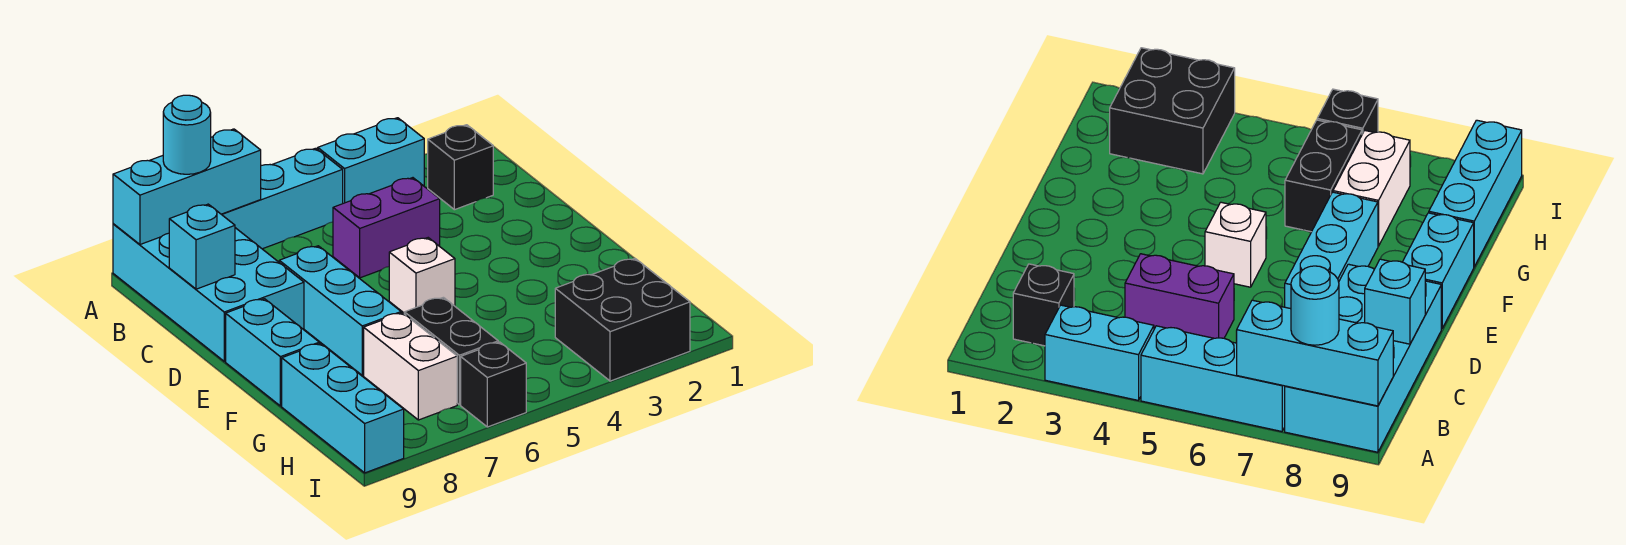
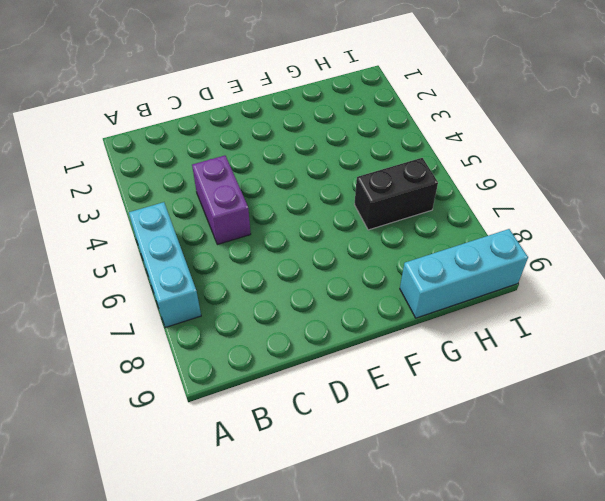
none -> cyan 1x2 brick [318,118,424,203]
none -> cyan 2x4 brick [113,224,304,361]
none -> black 1x1 brick [428,125,493,210]

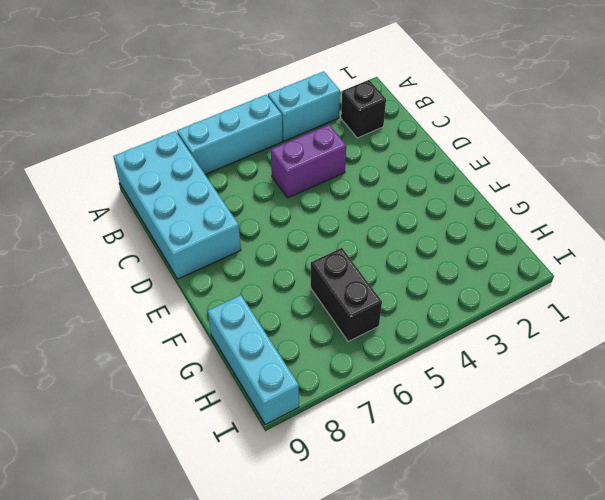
none -> cyan 1x3 brick [279,246,401,375]
none -> white 1x1 brick [389,238,455,313]
none -> cyan 1x2 brick [226,299,319,406]

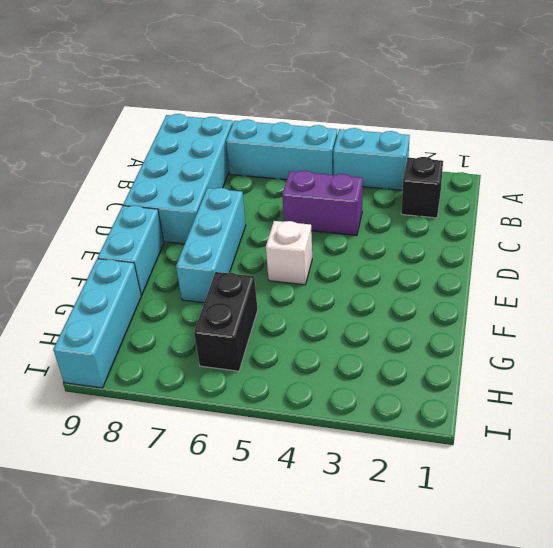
none -> white 1x2 brick [364,313,457,420]
none -> black 2x2 brick [555,258,690,381]
none -> black 1x1 brick [461,342,526,427]

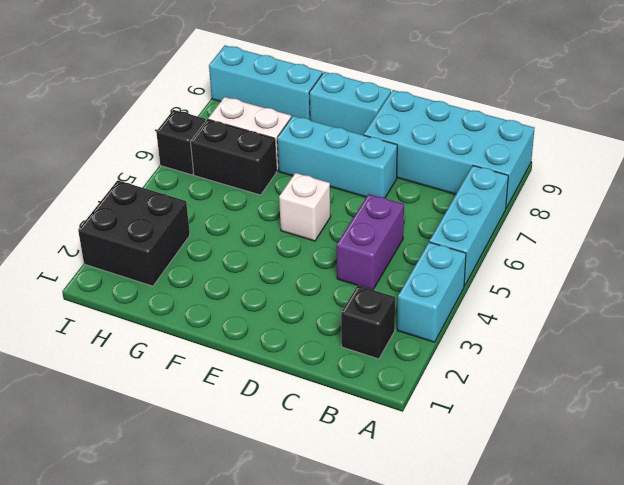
none -> cyan 1x3 brick [113,129,261,244]
none -> cyan 1x1 brick [169,204,235,289]
none -> cyan 1x1 round brick [163,95,211,174]

